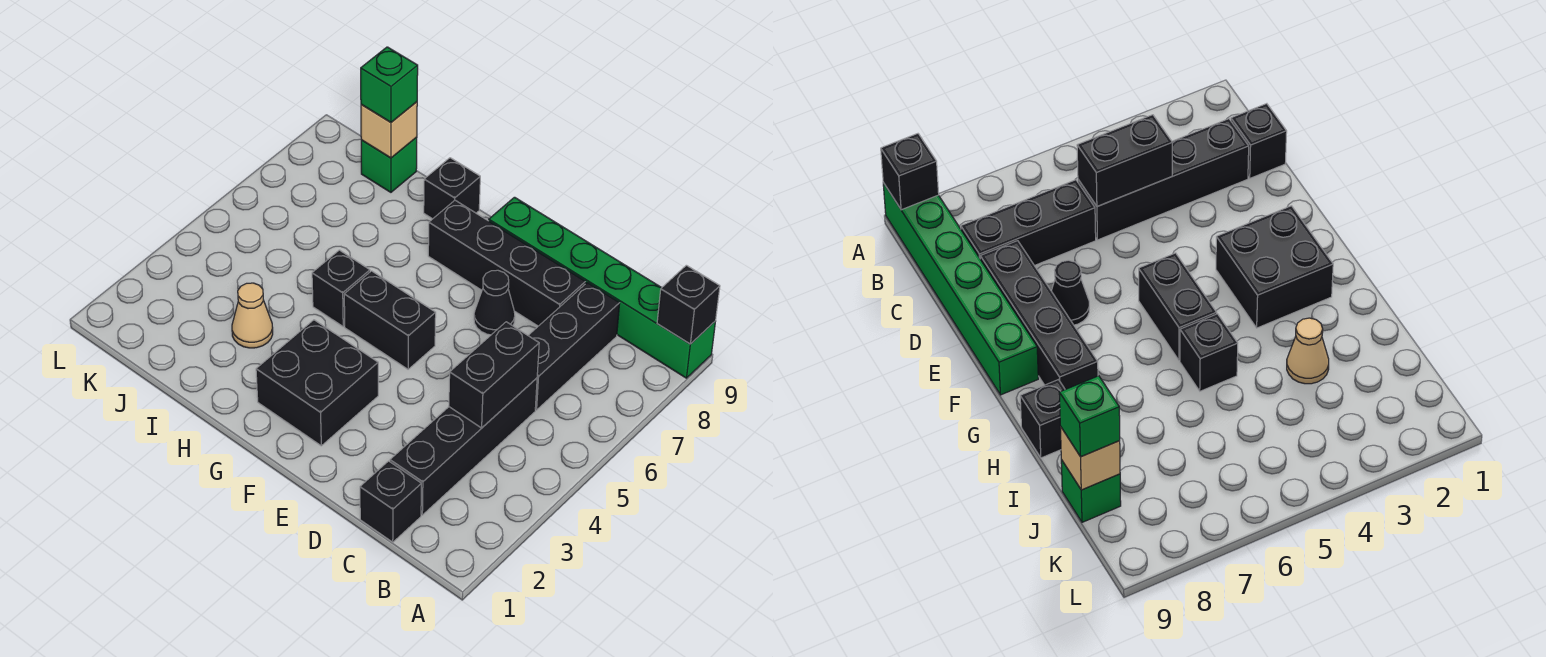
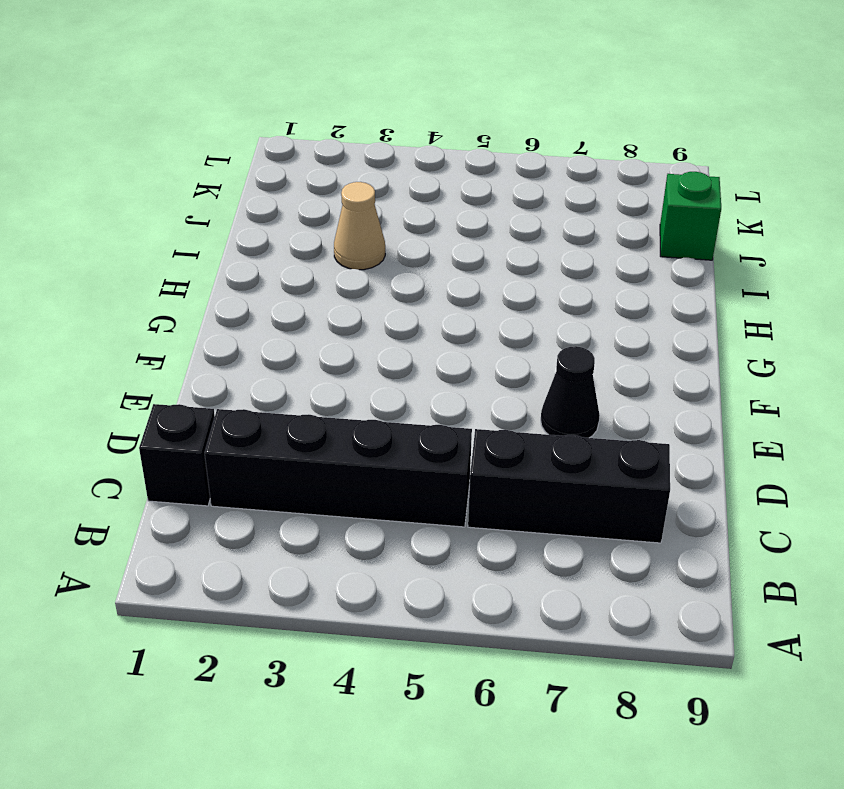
none -> green 1x6 brick [489,197,716,378]
none -> black 1x4 brick [428,200,585,326]
none -> black 2x2 brick [256,320,378,446]

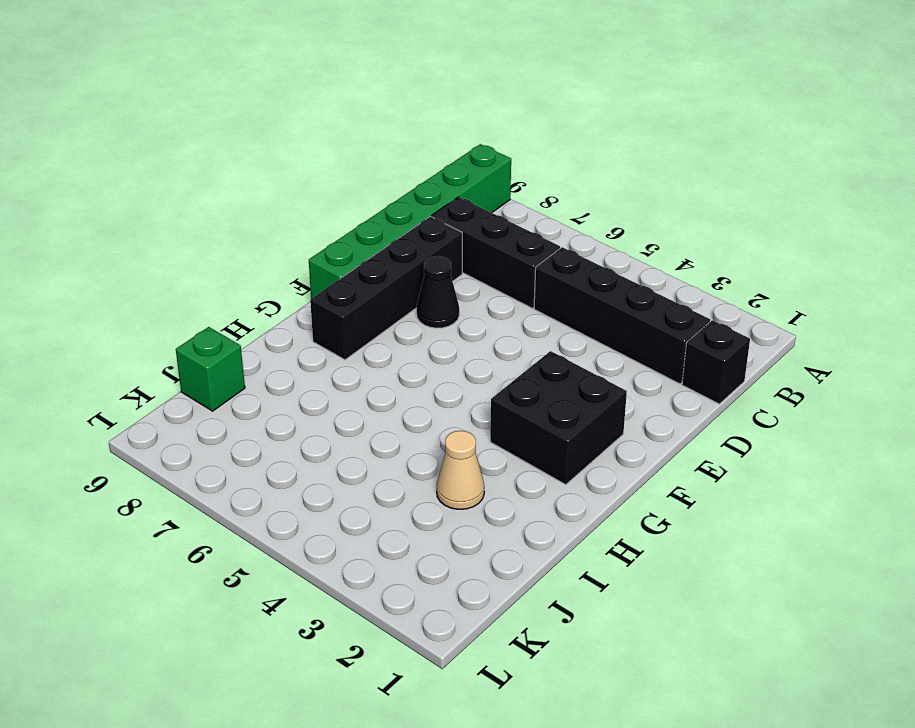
none -> black 1x2 brick [344,271,436,369]
none -> black 1x1 brick [312,250,370,326]
none -> black 1x1 brick [424,158,480,219]

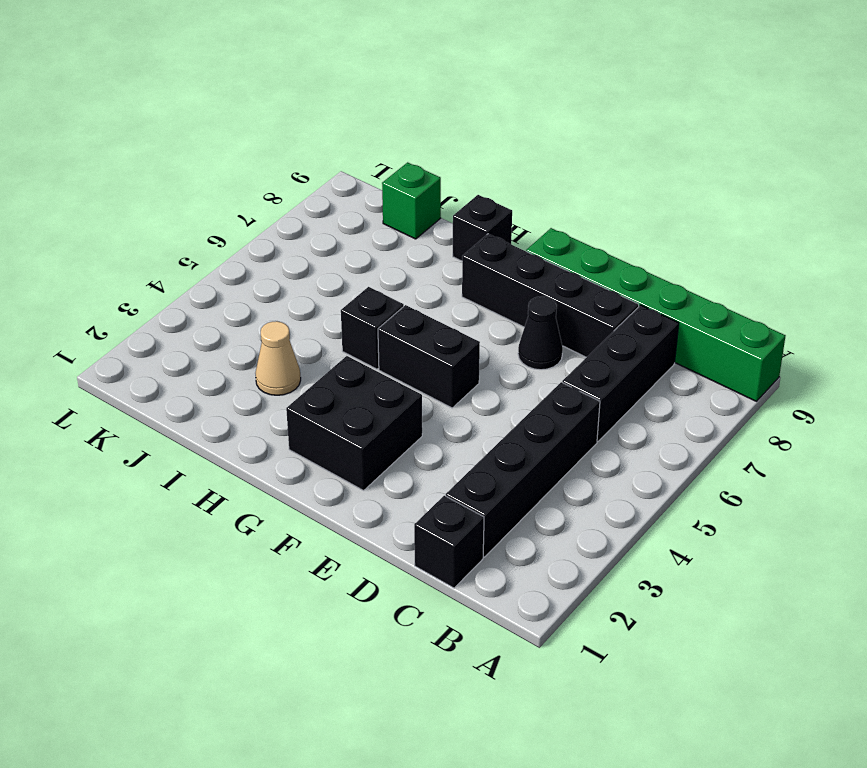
none -> black 1x1 brick [657,265,720,344]
none -> black 1x2 brick [449,322,539,428]
none -> tan 1x1 brick [361,102,417,158]

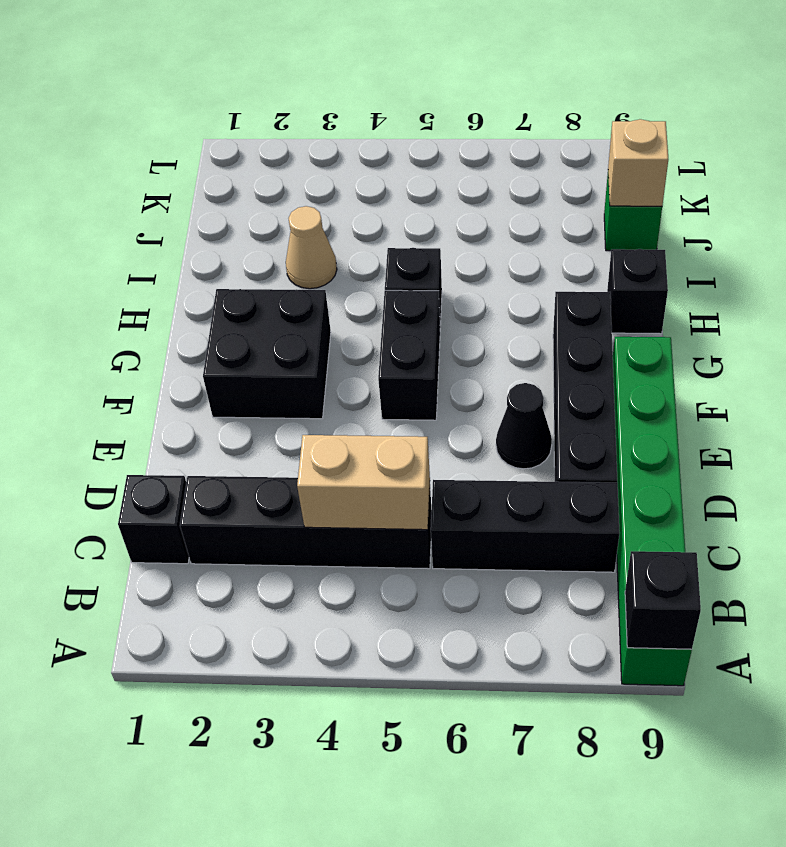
tan 1x2 brick [297,435,430,530] -> black 1x2 brick [449,322,539,428]
none -> green 1x1 brick [361,47,418,122]

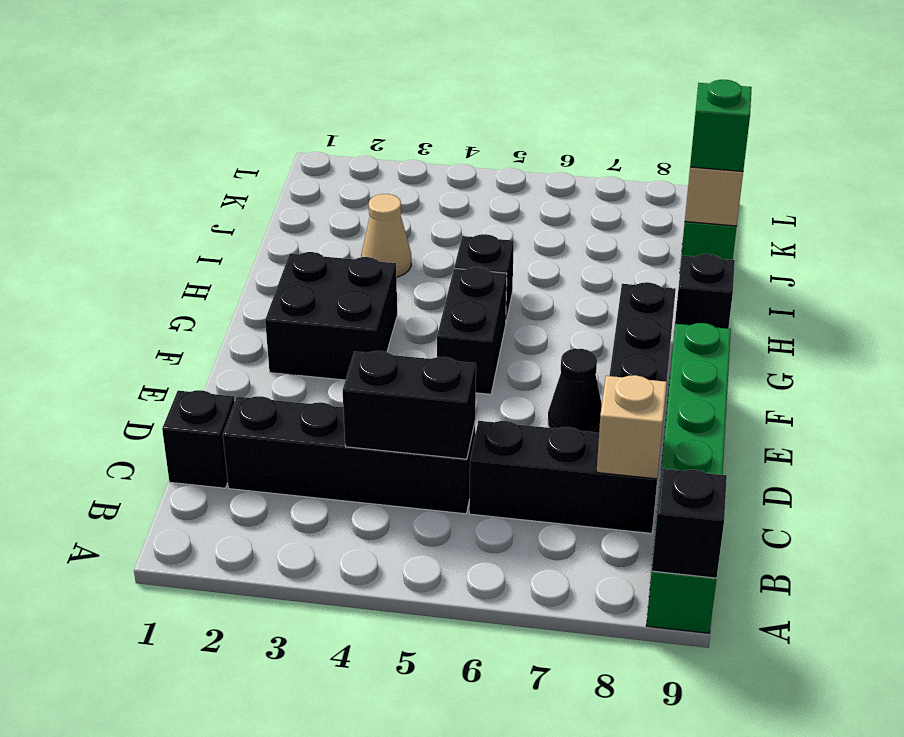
tan 1x1 brick [597,375,667,479] -> none

